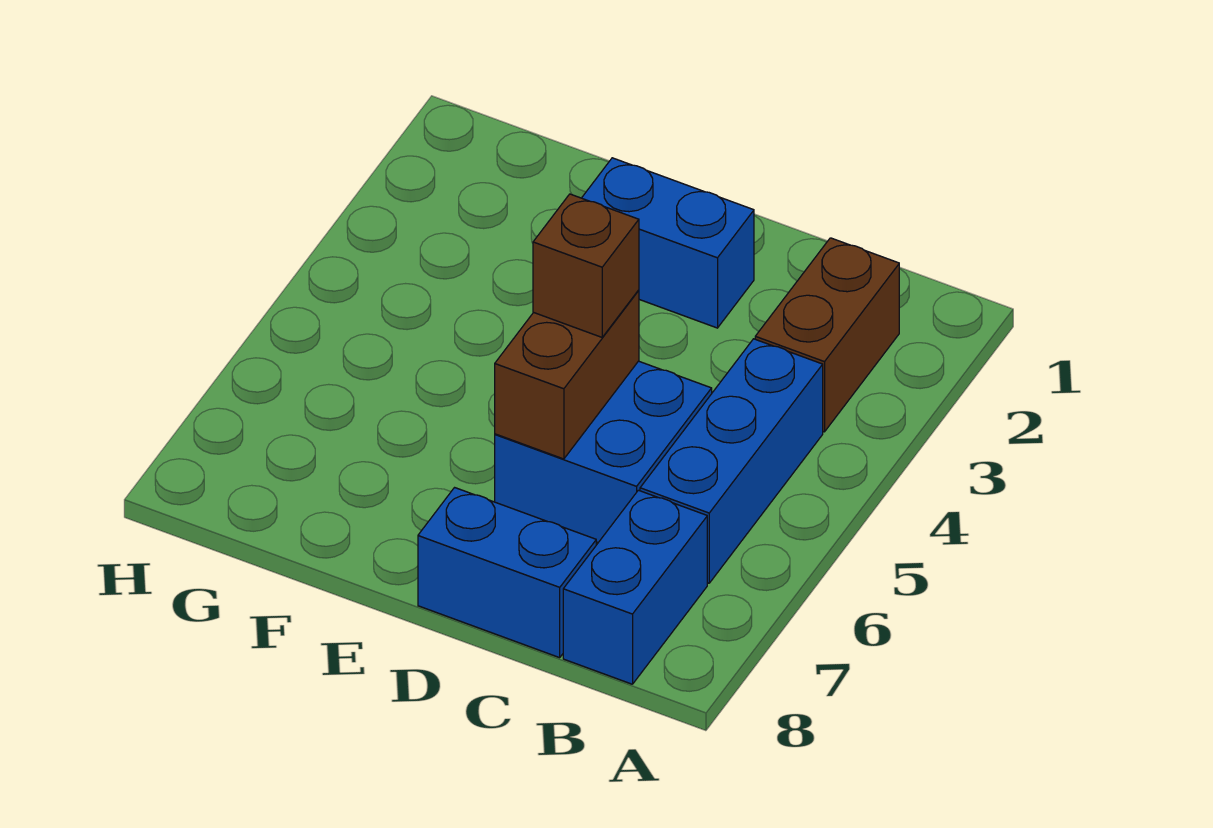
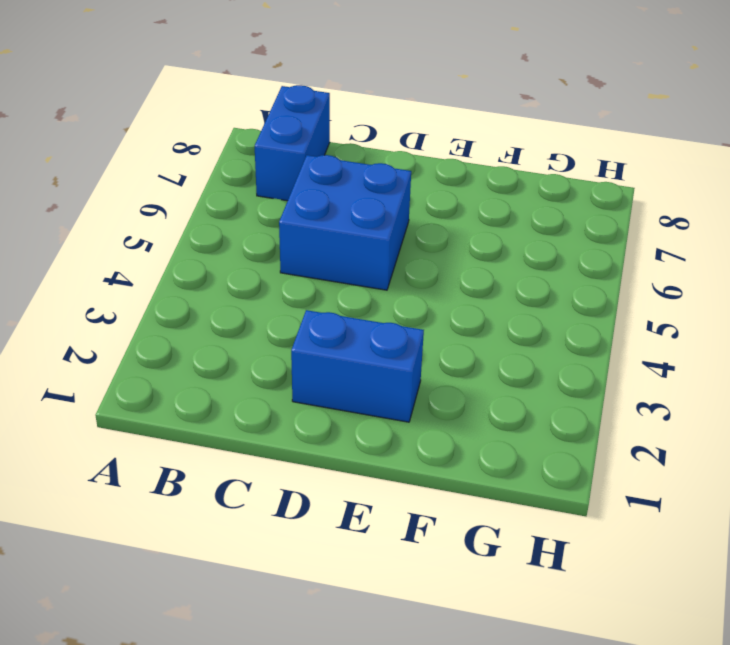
none -> brown 1x2 brick [755,238,899,432]
none -> blue 1x3 brick [640,339,823,583]

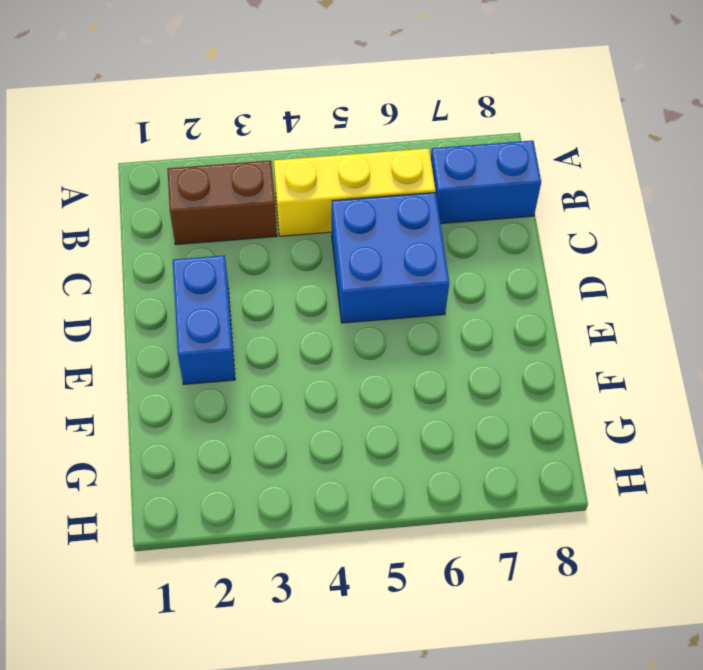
yellow 1x3 brick [274,148,435,236] -> blue 1x3 brick [640,339,823,583]
none -> blue 1x2 brick [418,488,596,658]
none -> brown 1x2 brick [495,290,639,459]

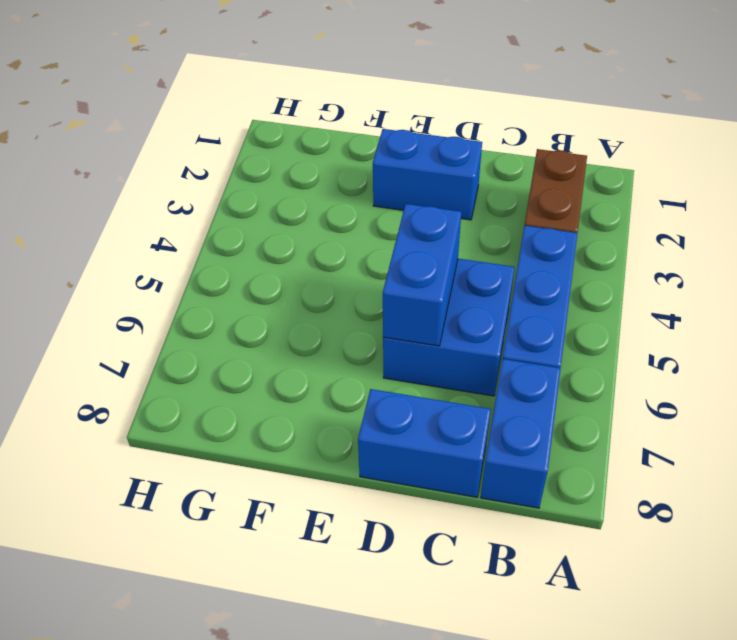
blue 1x2 brick [383,204,461,346] -> brown 1x2 brick [495,290,639,459]
none -> brown 1x1 brick [533,194,639,337]

